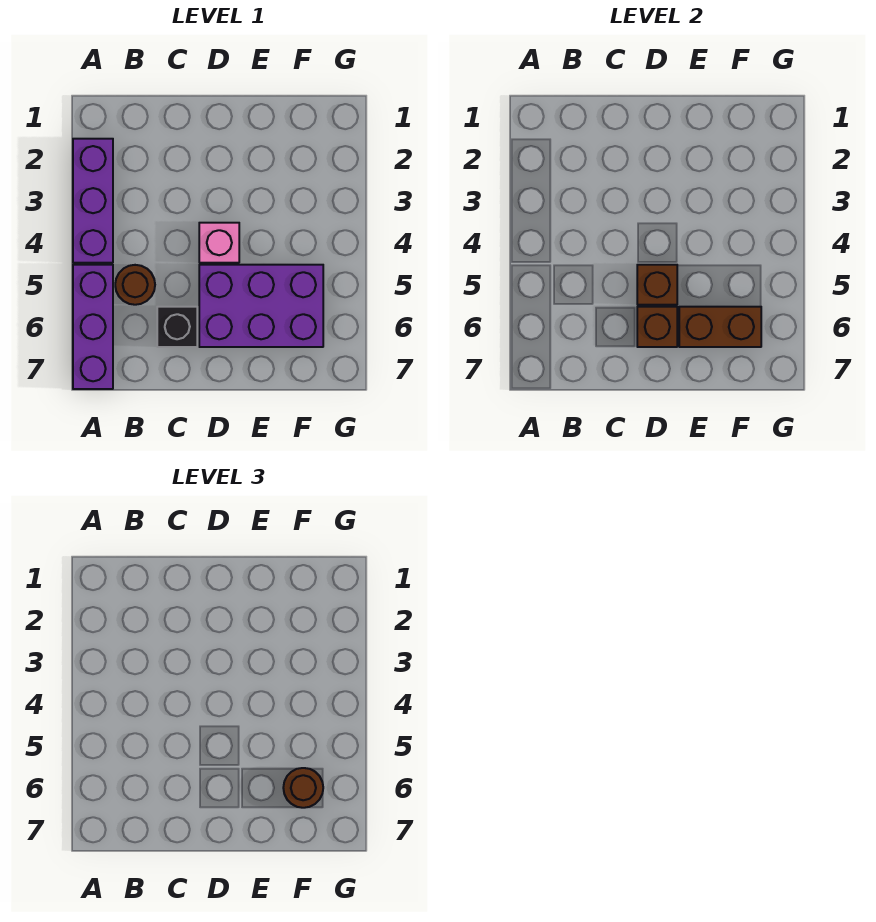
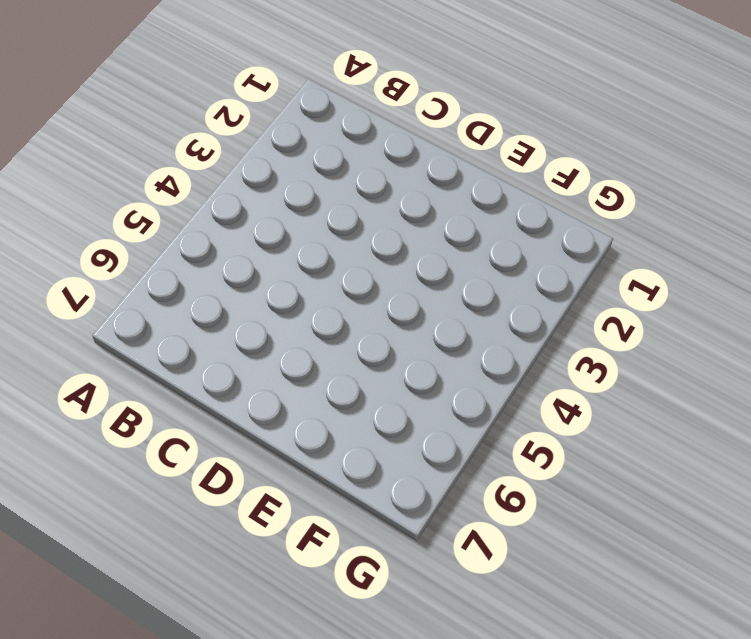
none -> purple 1x3 brick [73,139,113,263]
none -> purple 1x3 brick [73,265,113,389]

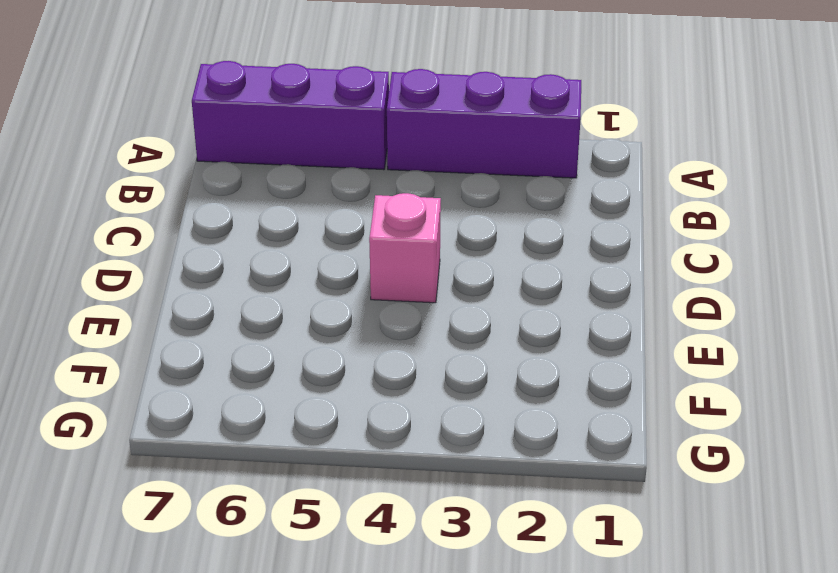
none -> brown 1x1 round brick [115,265,155,305]
none -> black 1x1 brick [157,307,197,347]

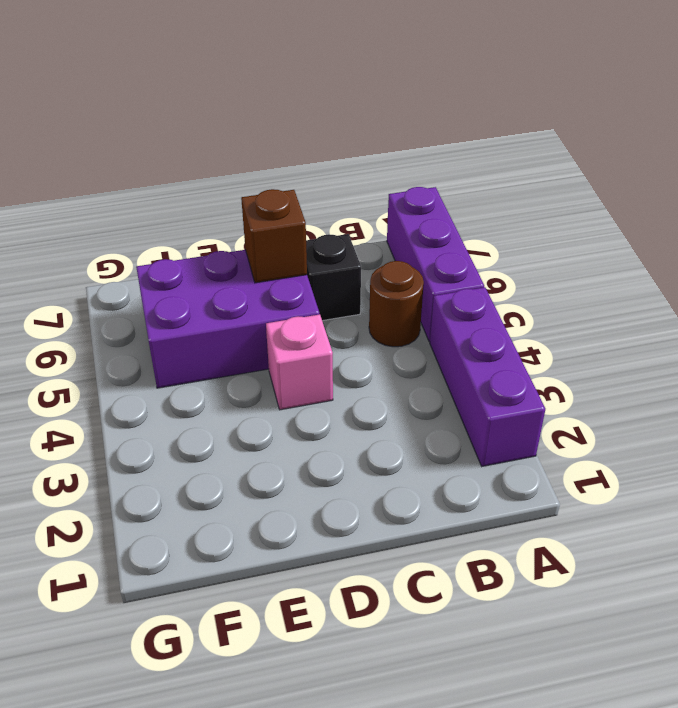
none -> brown 1x1 brick [637,265,677,305]
none -> brown 1x2 brick [679,307,761,347]

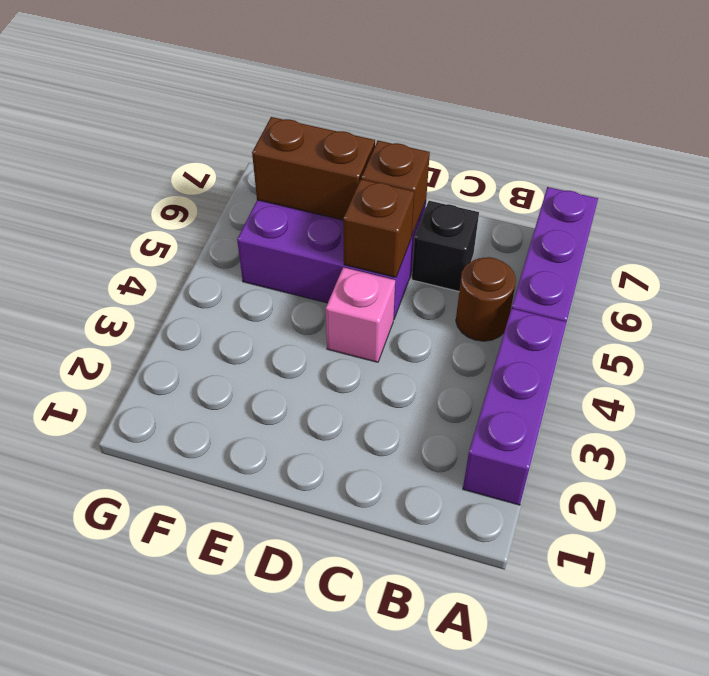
none -> brown 1x1 round brick [283,768,323,808]

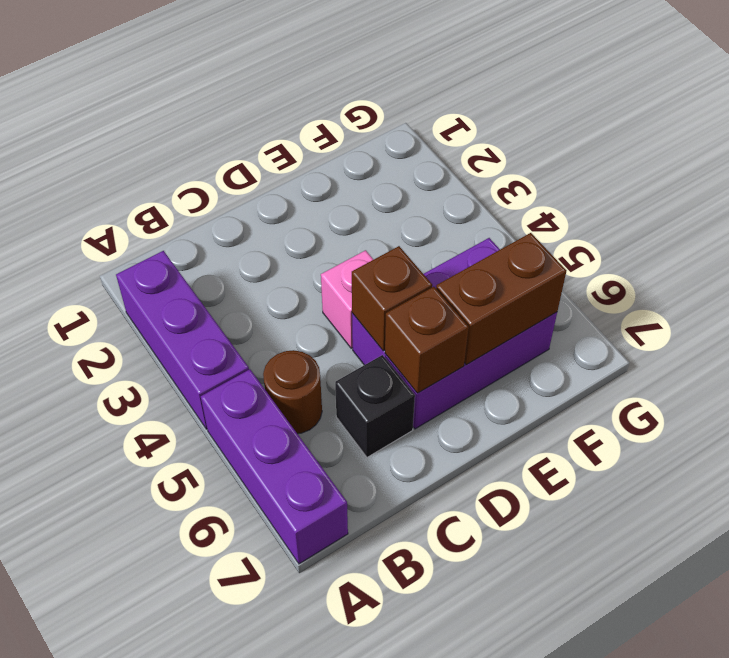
none -> brown 1x1 round brick [283,768,323,808]

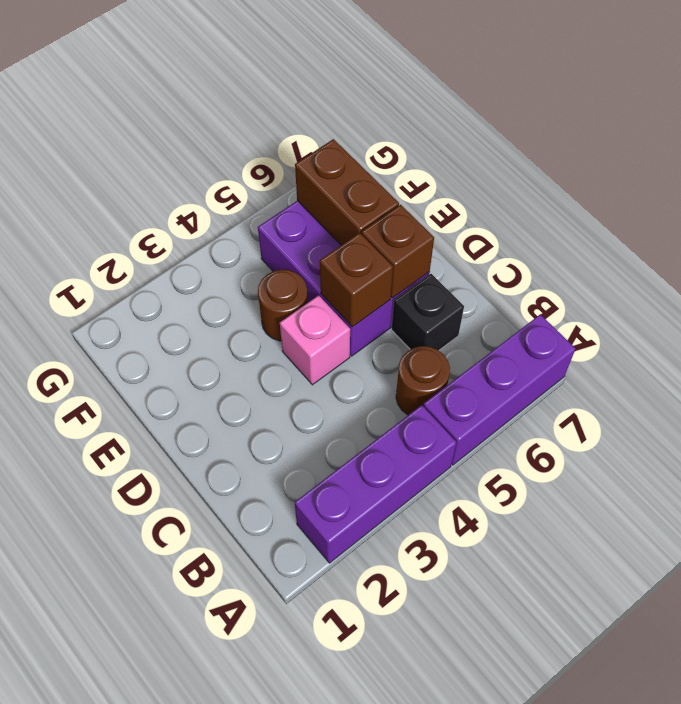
brown 1x1 round brick [258,270,308,341] -> brown 1x1 round brick moved to [283,768,323,808]

